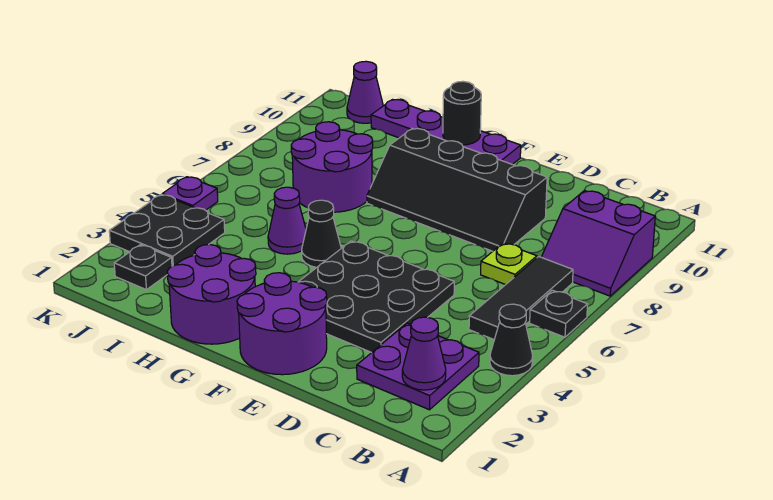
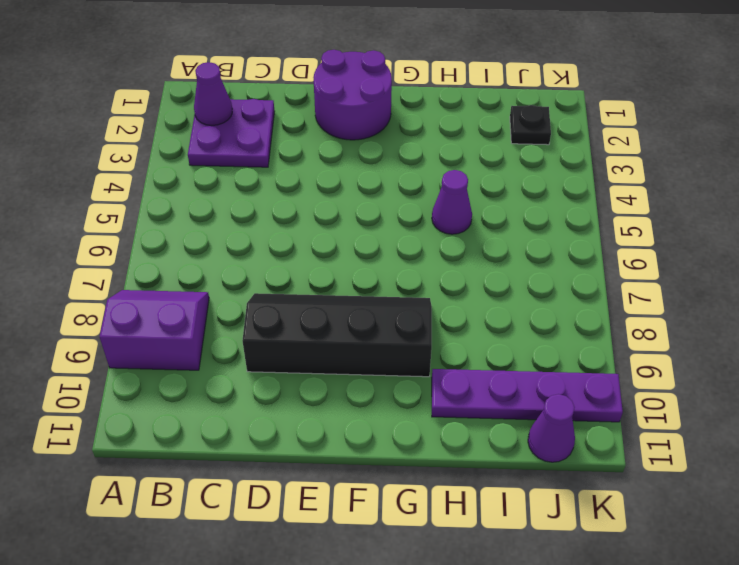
purple 1x4 plate [432,369,623,422] -> purple 1x4 plate moved to [371,100,521,164]
none -> black 1x1 cone [490,304,533,376]
none -> black 1x1 plate [530,290,588,337]
none -> black 1x3 tile [469,257,573,339]

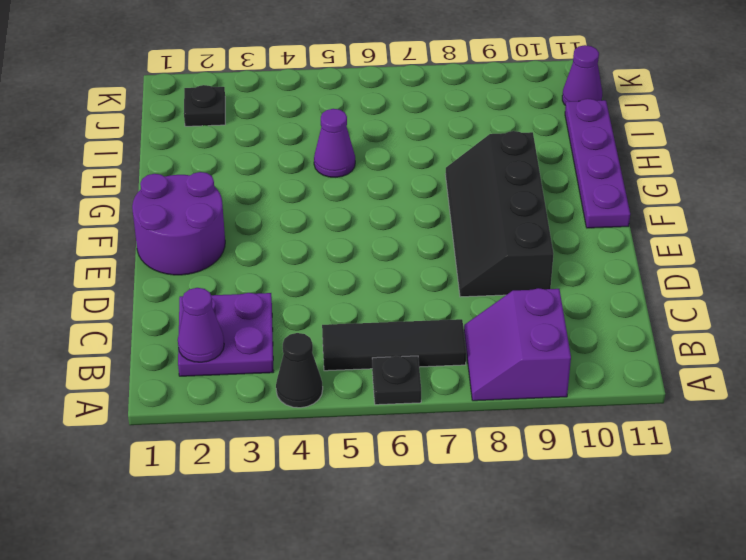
none -> lime 1x1 plate [481,243,537,285]
none -> black 3x3 plate [299,241,454,353]
none -> purple 2x2 round brick [167,244,256,344]

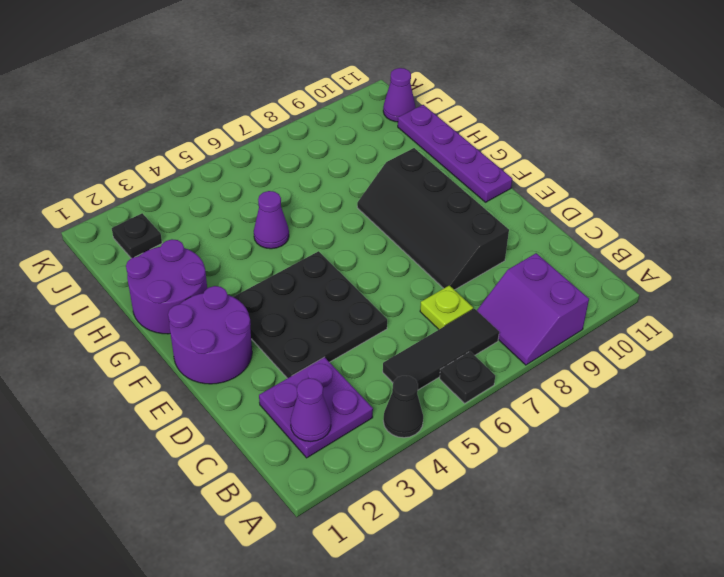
none -> black 1x1 cone [302,200,341,267]
none -> purple 2x2 round brick [291,122,373,212]
none -> black 2x2 plate [109,194,225,266]

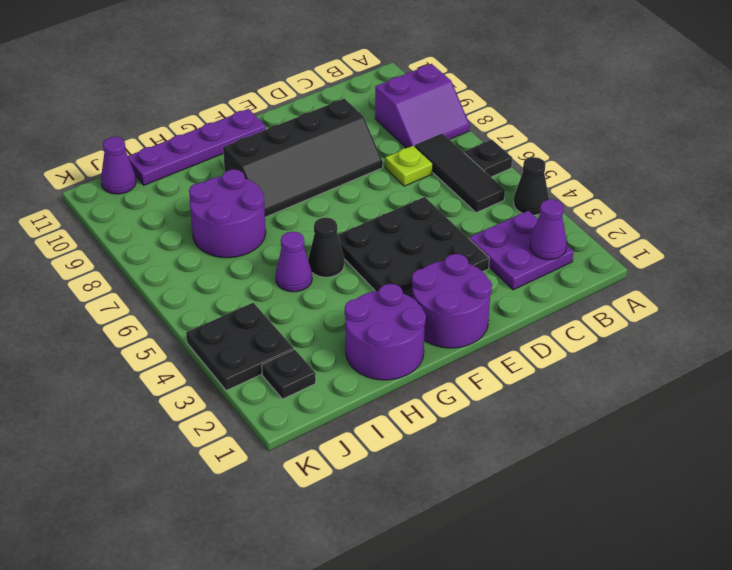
none -> purple 1x1 plate [163,177,218,210]
none -> black 1x1 round brick [443,81,481,145]

